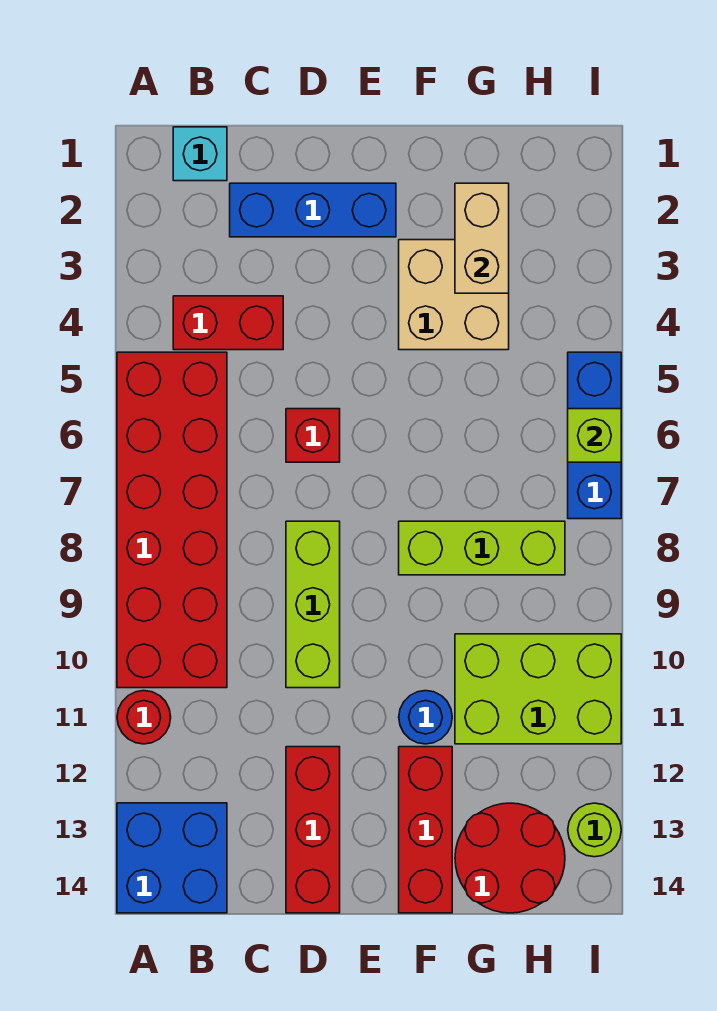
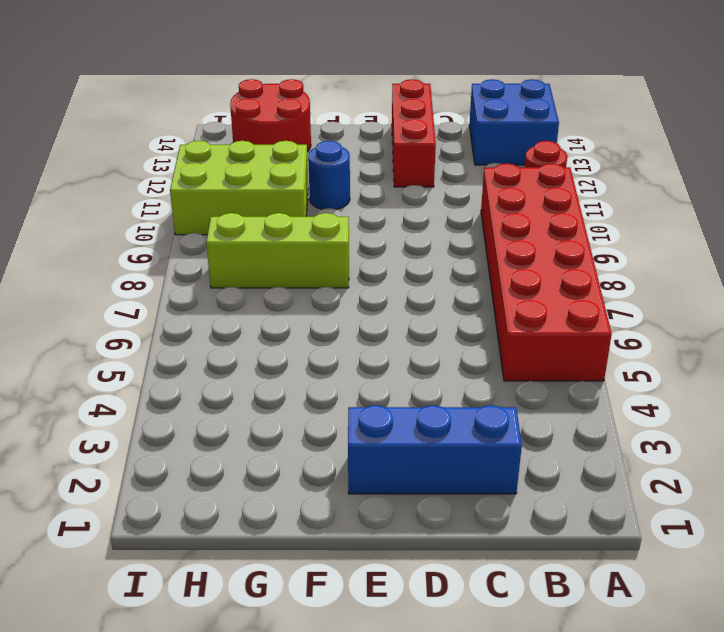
none -> cyan 1x1 brick [173,127,227,181]
none -> red 1x2 brick [173,296,283,350]
none -> red 1x1 brick [286,409,340,462]

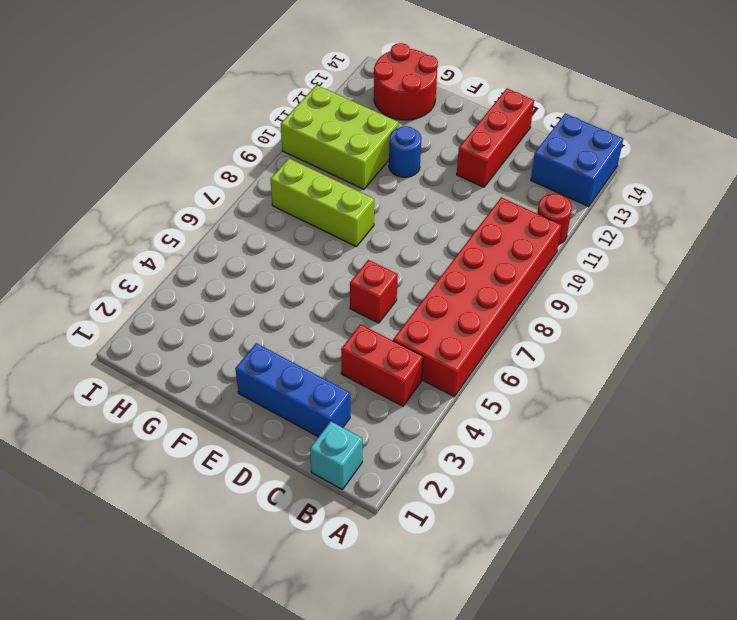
none -> lime 1x3 brick [286,521,340,688]
none -> tan 2x2 brick [399,240,509,350]
none -> red 1x3 brick [399,747,452,913]

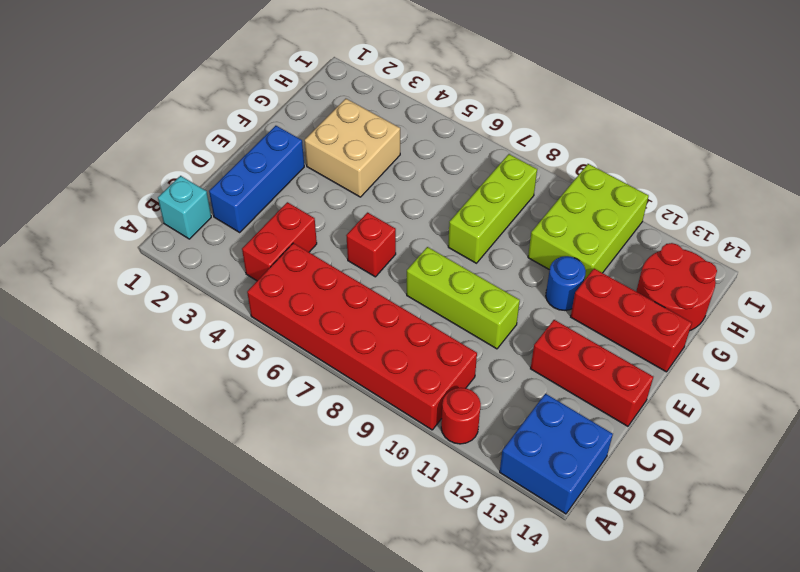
none -> blue 1x3 brick [568,352,621,519]
none -> lime 1x1 round brick [568,803,621,857]
none -> tan 1x2 brick [455,183,509,293]

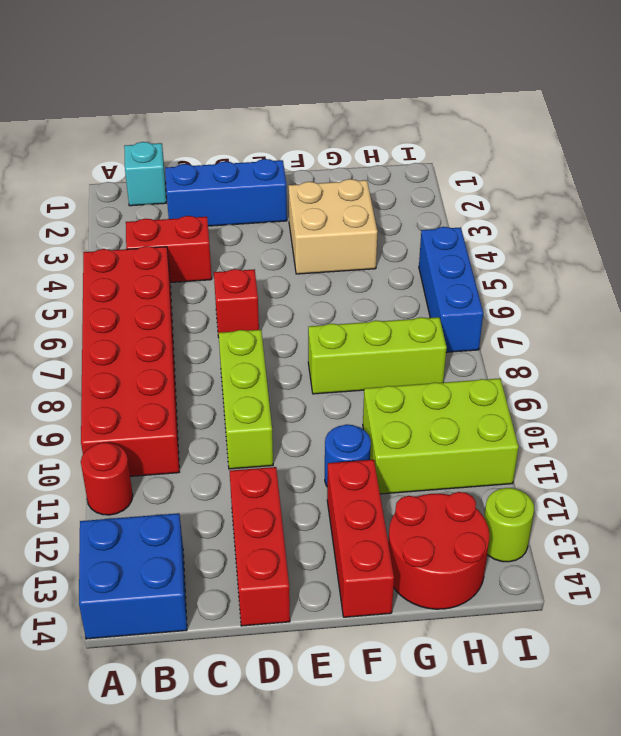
none -> tan 1x2 brick [455,183,509,293]
none -> lime 1x1 brick [568,409,621,462]

